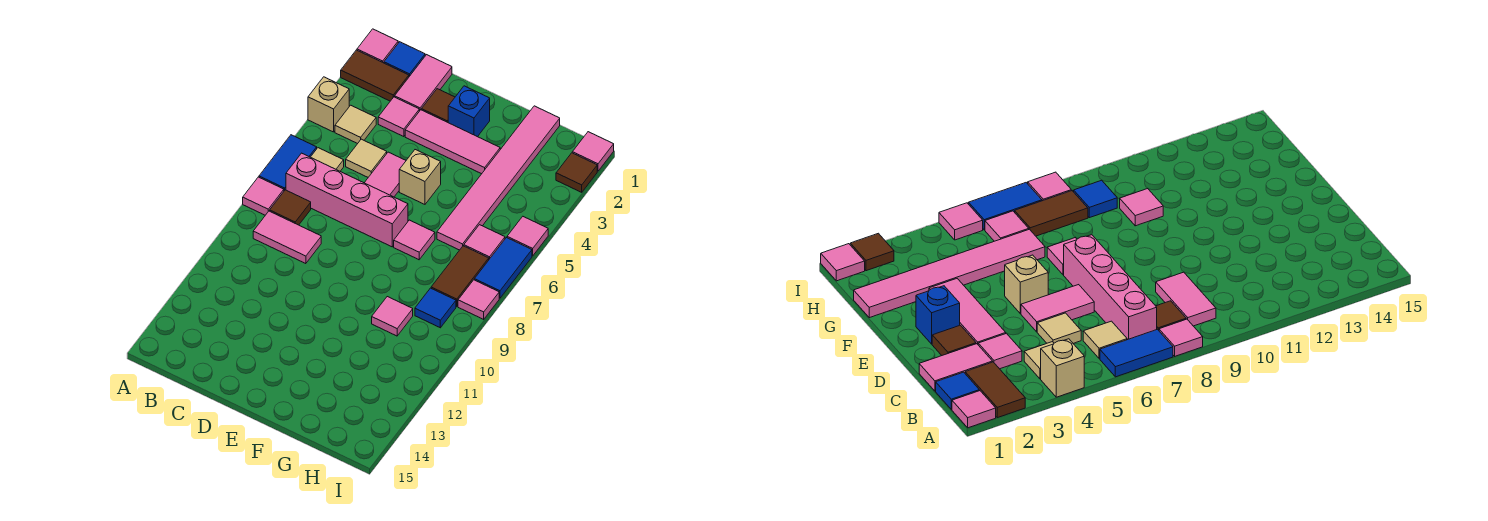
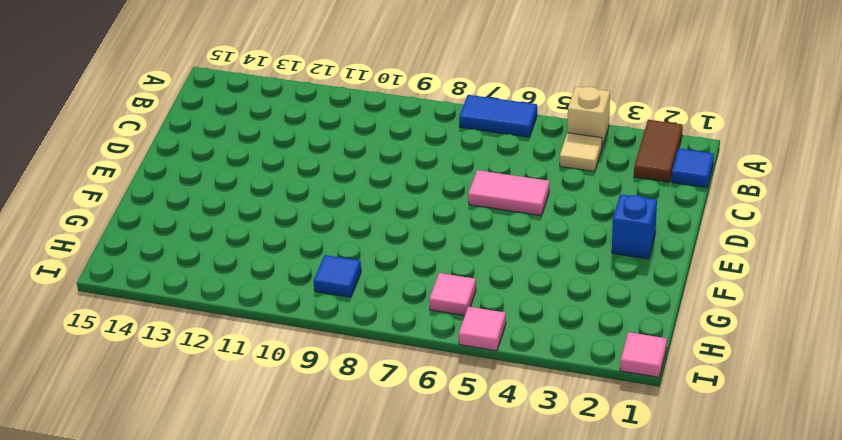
none -> pink 1x1 tile [357,29,398,63]
none -> pink 1x1 tile [243,177,284,215]
none -> tan 1x1 tile [311,148,344,171]
none -> pink 1x4 brick [286,153,408,247]

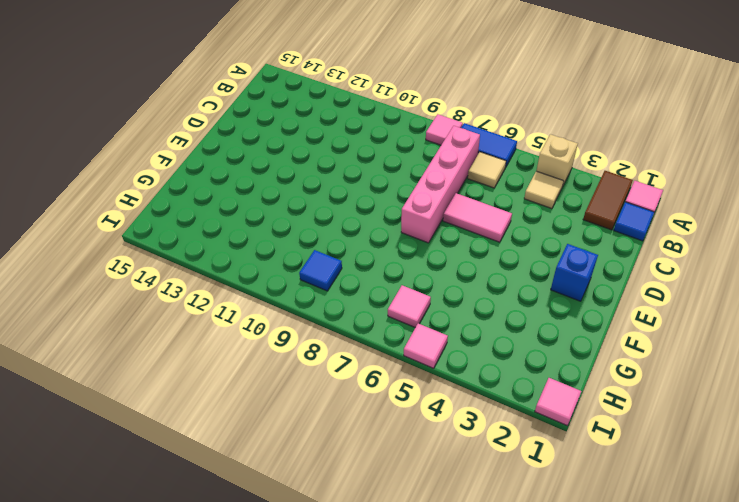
none -> brown 1x1 tile [270,190,311,225]
none -> pink 1x2 tile [253,211,321,264]
none -> pink 1x2 tile [395,55,452,111]
none -> pink 1x1 tile [378,97,419,137]

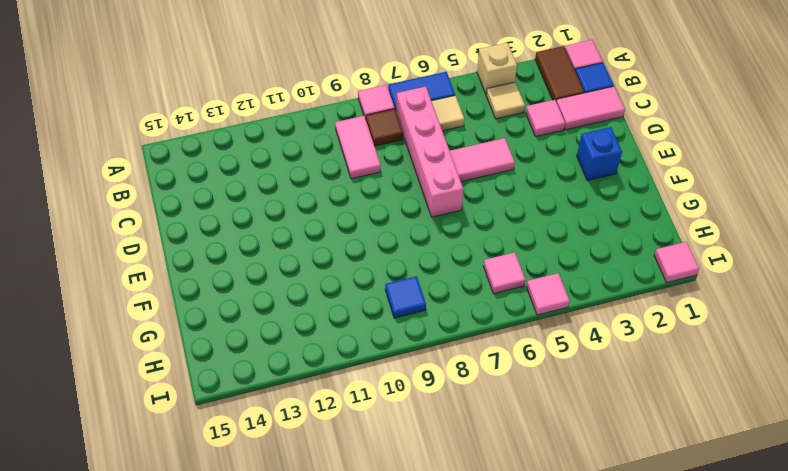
none -> tan 1x1 tile [346,139,387,177]
none -> brown 1x1 tile [422,89,455,122]
none -> pink 1x3 tile [405,110,500,174]
none -> tan 1x1 brick [399,150,441,204]

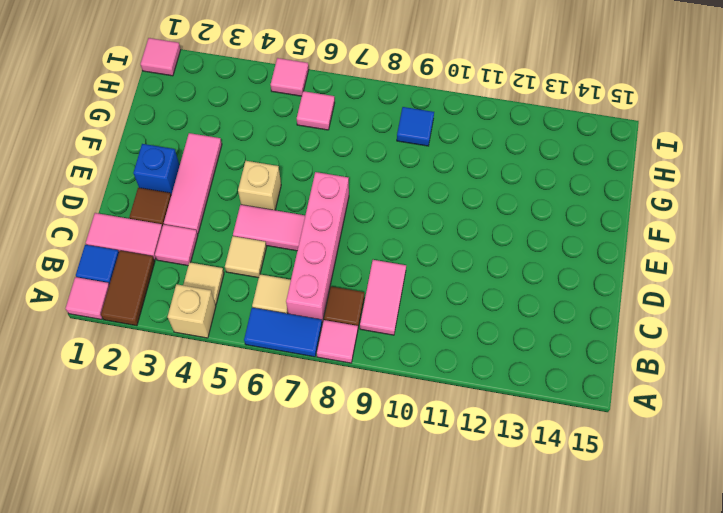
none -> pink 1x1 tile [394,220,435,260]
none -> pink 1x6 tile [437,106,560,250]
none -> pink 1x1 tile [372,297,413,336]
none -> brown 1x2 tile [431,246,489,307]

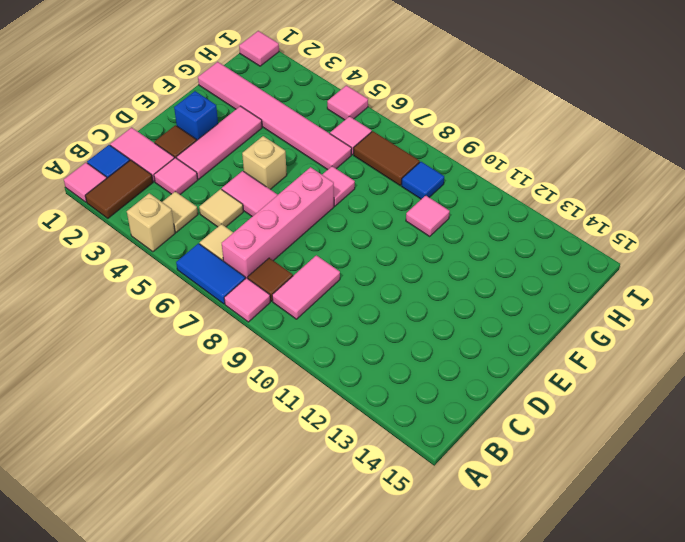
none -> brown 1x1 tile [556,153,597,192]
none -> blue 1x2 tile [474,238,532,298]
none -> pink 1x1 tile [458,280,499,319]

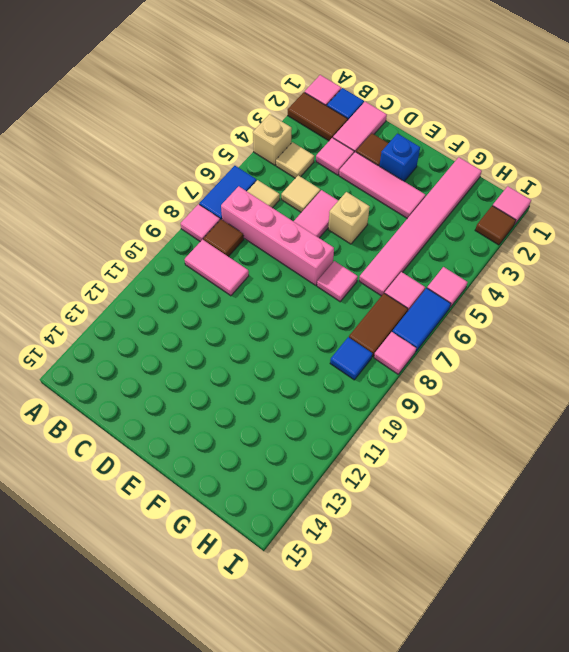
none -> pink 1x1 tile [372,297,413,336]

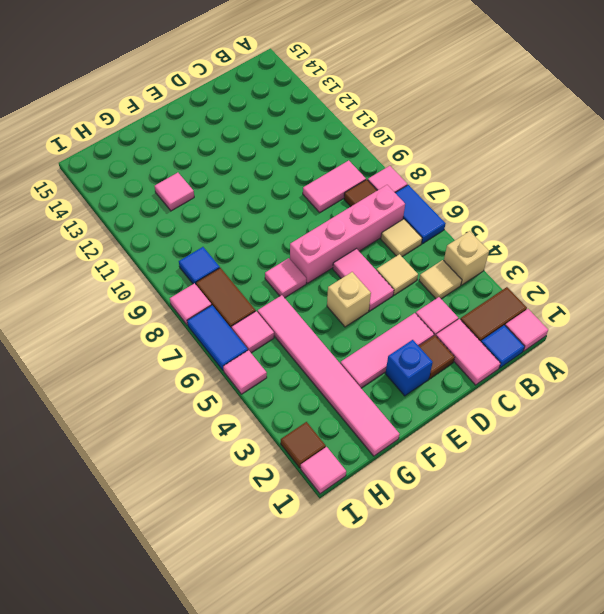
pink 1x1 tile [155,173,194,211] -> pink 1x1 tile moved to [372,297,413,336]

